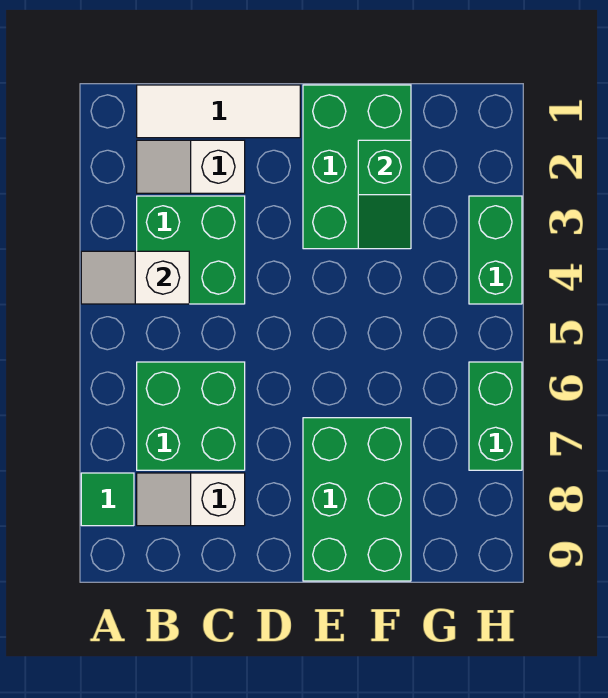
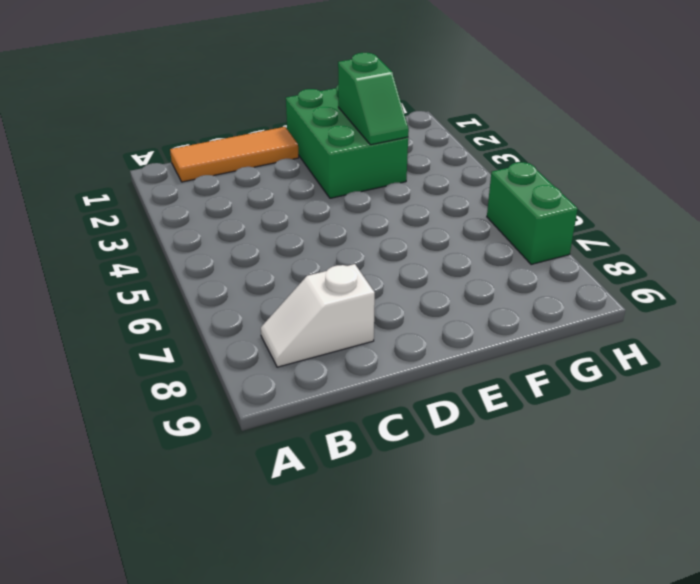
orange 1x3 tile [170,127,299,182] -> white 1x3 tile [137,85,300,138]
none -> green 1x1 tile [81,473,134,526]
none -> white 1x2 slope [137,140,245,193]
none -> green 2x2 brick [137,196,245,304]

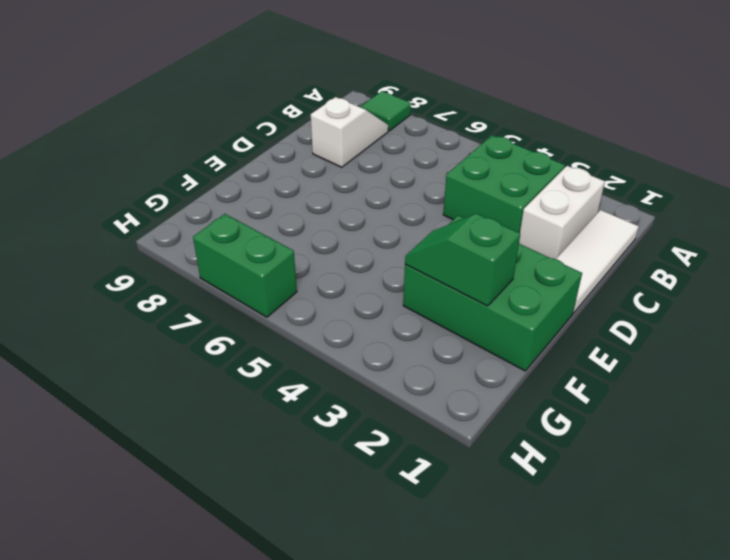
white 1x2 brick [519,166,605,259] -> white 1x2 slope [137,140,245,193]
none -> green 2x2 brick [137,362,245,470]
none -> green 2x3 brick [303,418,411,581]
none -> green 1x2 brick [469,196,522,304]

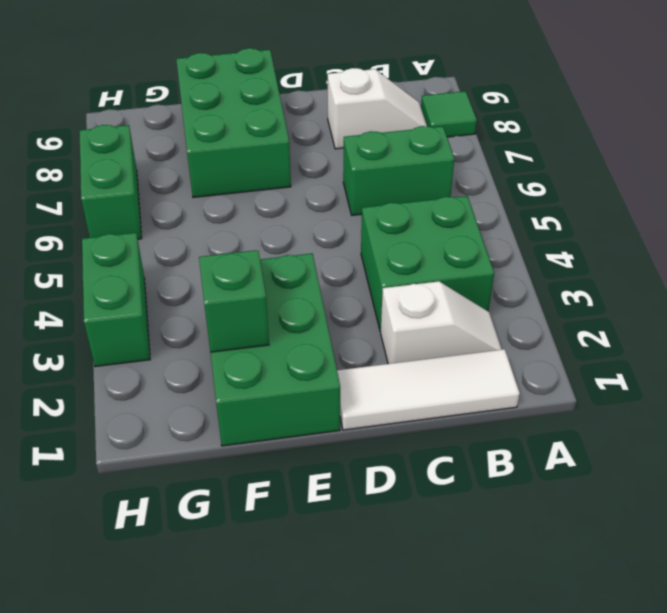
green 1x2 brick [343,126,454,215] -> green 2x2 brick [137,362,245,470]
none -> white 1x2 slope [81,251,189,304]

